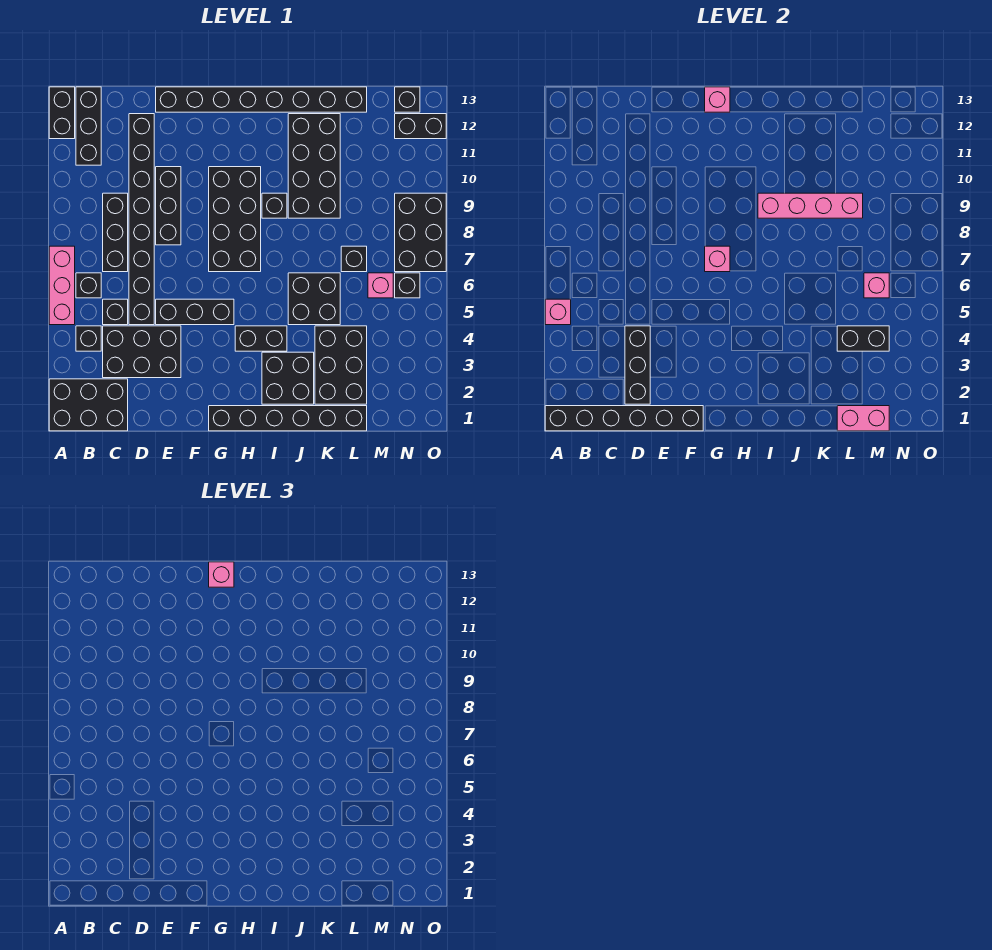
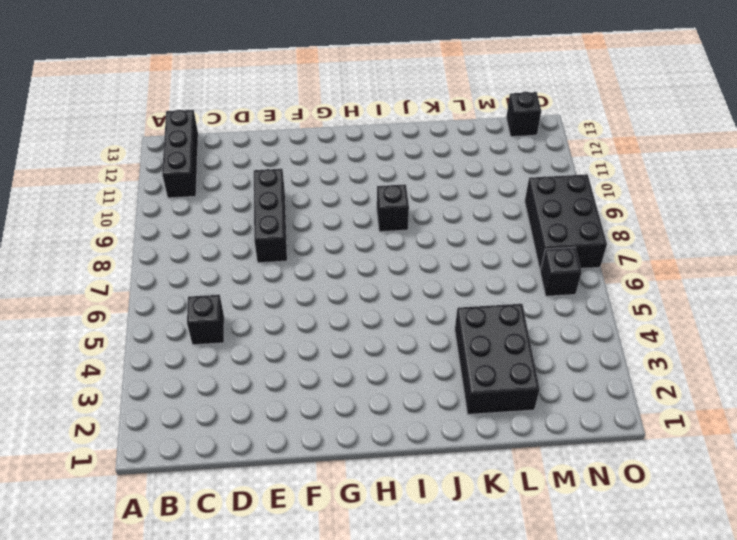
none -> black 2x3 brick [49,379,128,431]
none -> pink 1x3 brick [49,246,75,325]
none -> black 1x2 brick [49,87,75,139]
none -> black 1x1 brick [76,326,101,351]

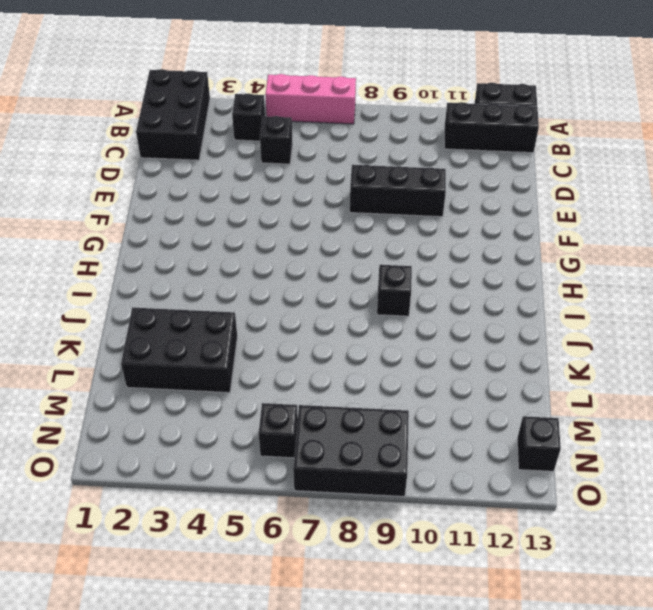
none -> black 1x1 brick [76,273,101,298]
none -> black 2x3 brick [103,326,181,378]
none -> black 1x3 brick [103,193,128,272]
none -> black 1x8 brick [129,114,154,325]

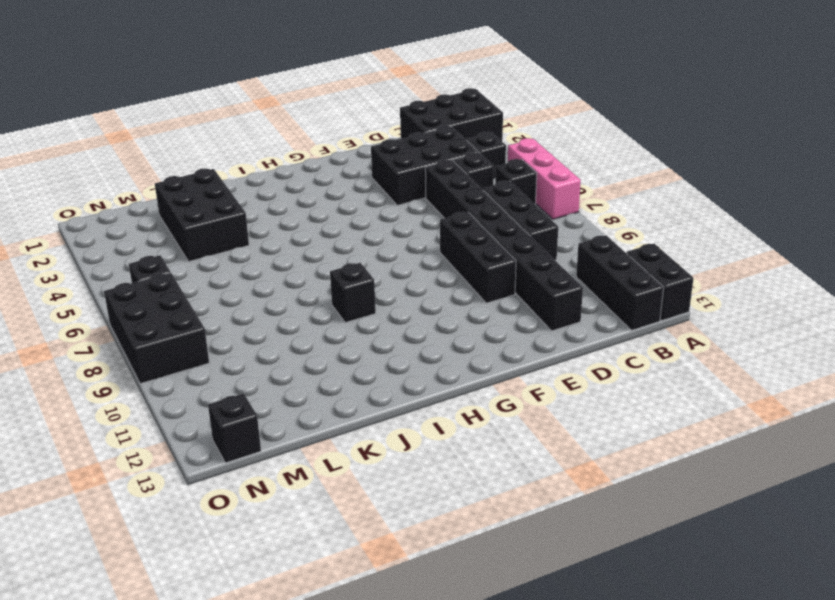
none -> black 1x3 brick [156,299,234,325]
none -> black 1x8 brick [156,87,367,112]
none -> black 1x6 brick [209,406,367,431]
none -> black 2x4 brick [209,167,261,272]

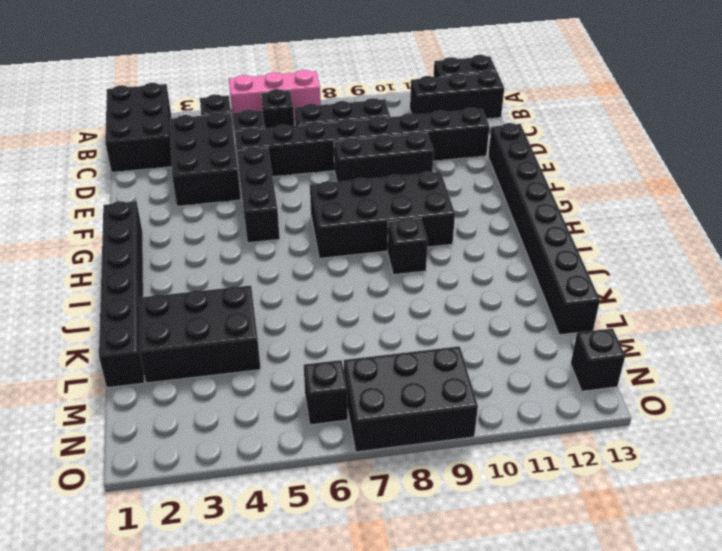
none -> black 1x2 brick [235,326,287,351]
none -> black 2x2 brick [262,352,314,404]
none -> black 2x2 brick [288,273,340,325]
none -> black 2x4 brick [288,114,340,218]

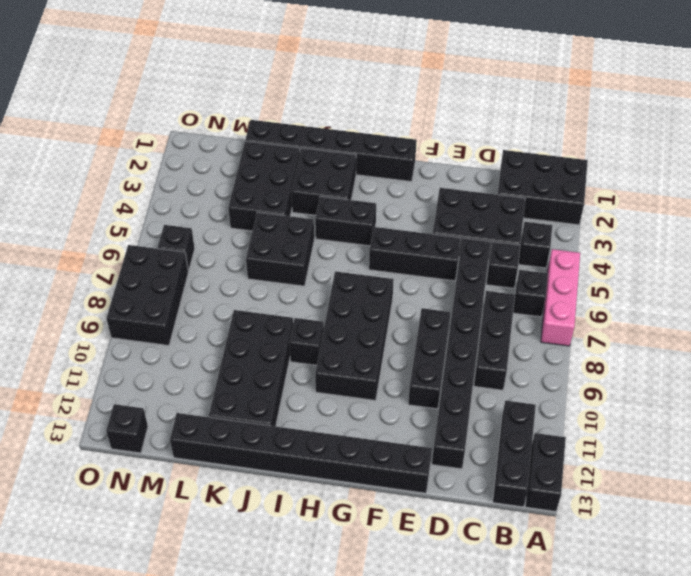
none -> black 1x1 brick [341,246,367,272]
none -> pink 1x1 brick [368,273,393,298]
none -> black 1x2 brick [395,114,446,139]
none -> black 1x6 brick [545,406,703,431]

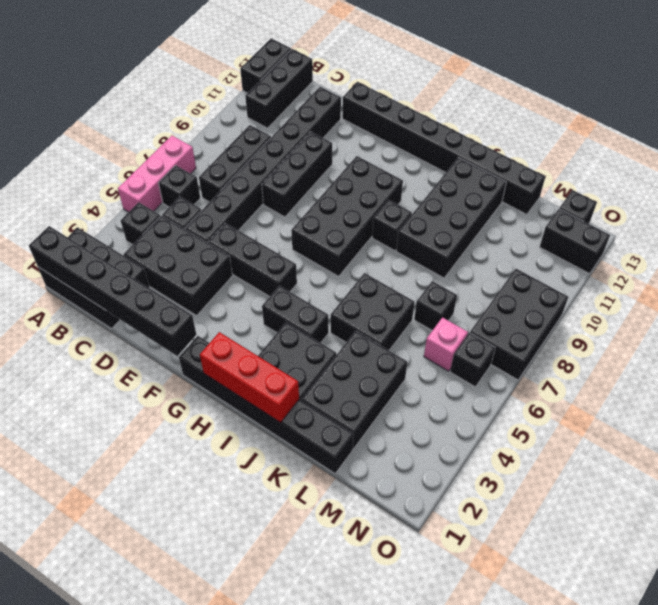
red 1x3 brick [200,332,299,423] -> none
none -> pink 1x1 brick [545,299,571,325]
none -> black 1x3 brick [625,326,650,404]
none -> pink 1x1 brick [705,246,730,272]
none -> pink 1x1 brick [705,87,730,112]

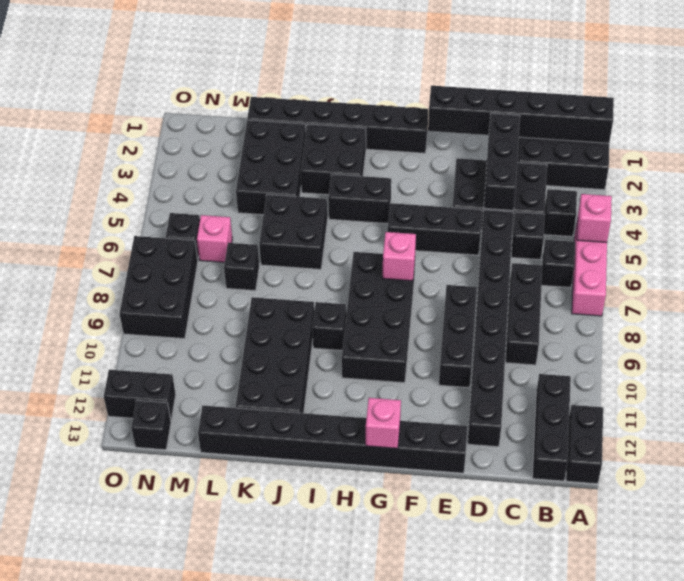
none -> pink 1x4 brick [758,193,863,218]
none -> pink 1x2 brick [837,406,889,431]
none -> black 1x2 brick [837,326,889,351]
none -> pink 1x1 brick [864,273,889,298]

